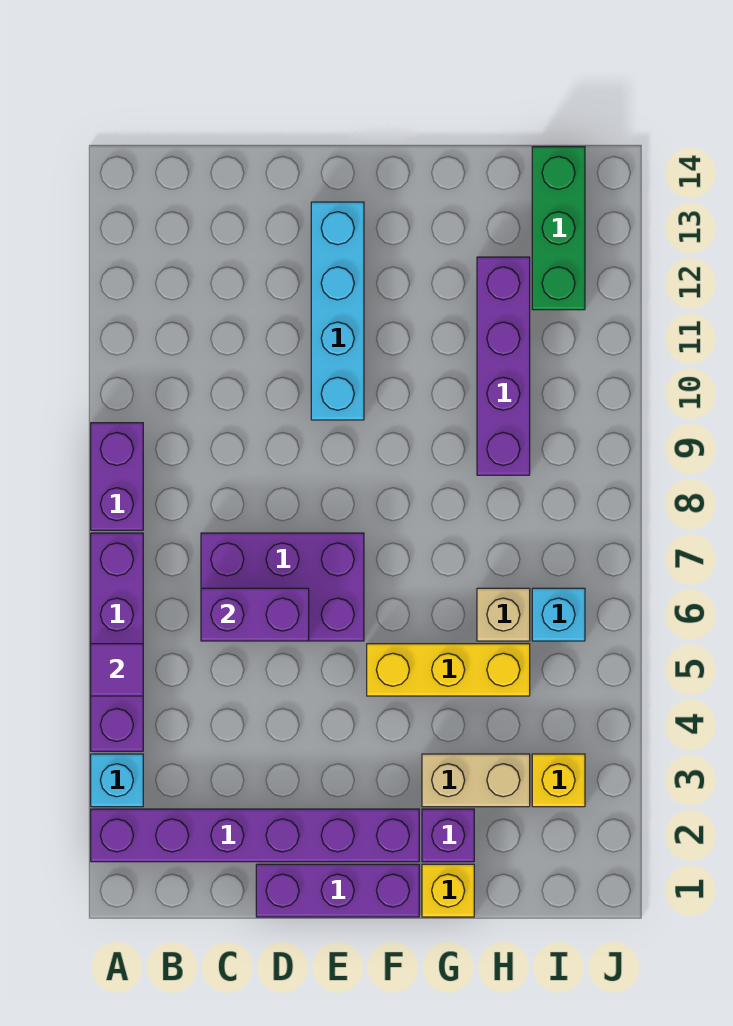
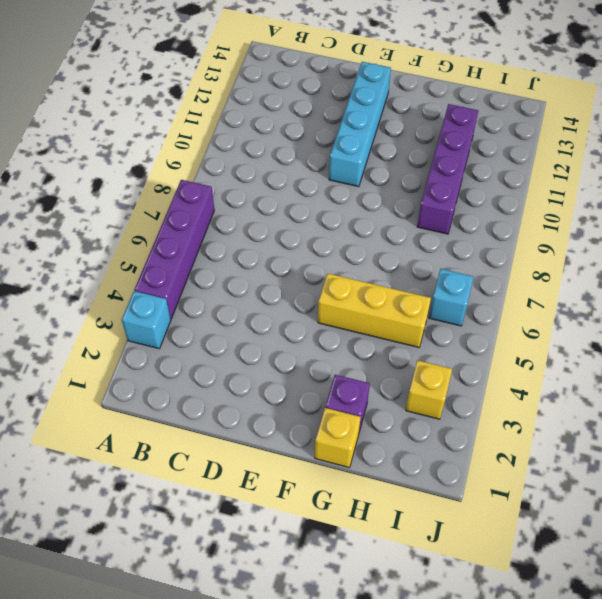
none -> purple 1x6 brick [91,809,419,862]
none -> purple 1x2 brick [91,423,143,530]
none -> purple 2x3 brick [201,533,364,641]

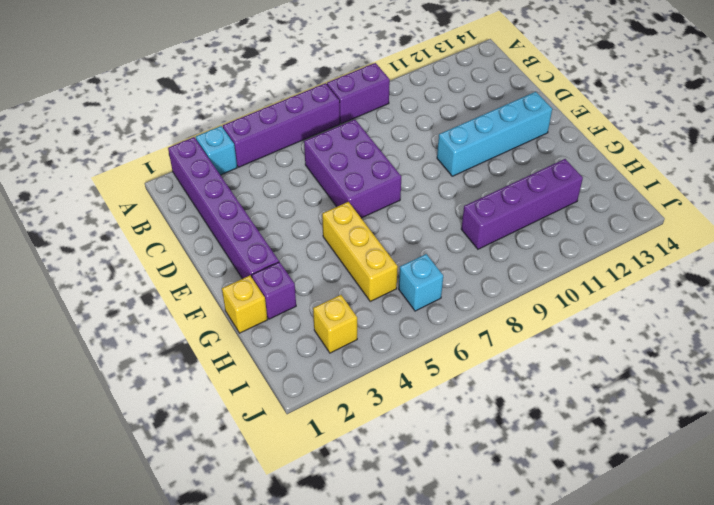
none -> purple 1x3 brick [256,864,419,917]
none -> tan 1x2 brick [422,754,530,807]
none -> tan 1x1 brick [477,588,530,641]

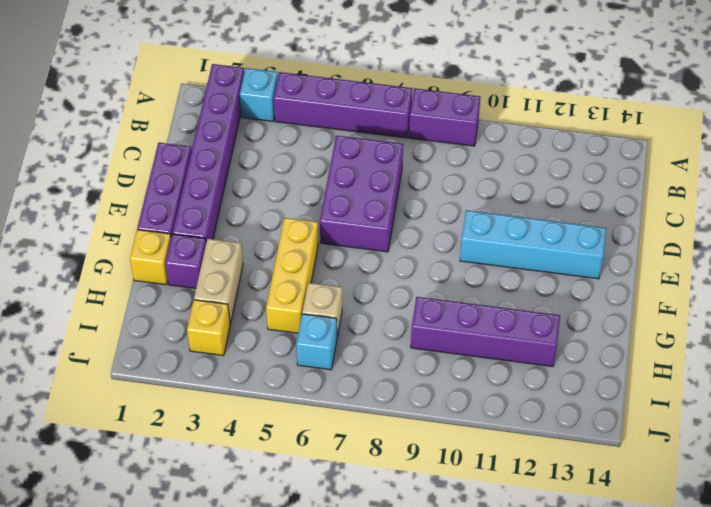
none -> green 1x3 brick [532,147,585,310]
none -> purple 1x1 tile [91,644,143,696]
none -> purple 1x2 brick [201,588,309,641]

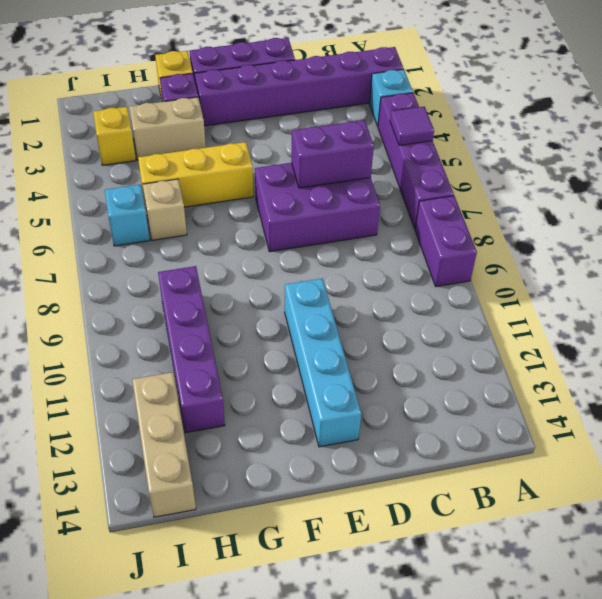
tan 1x3 brick [132,372,196,517] -> green 1x3 brick [532,147,585,310]

